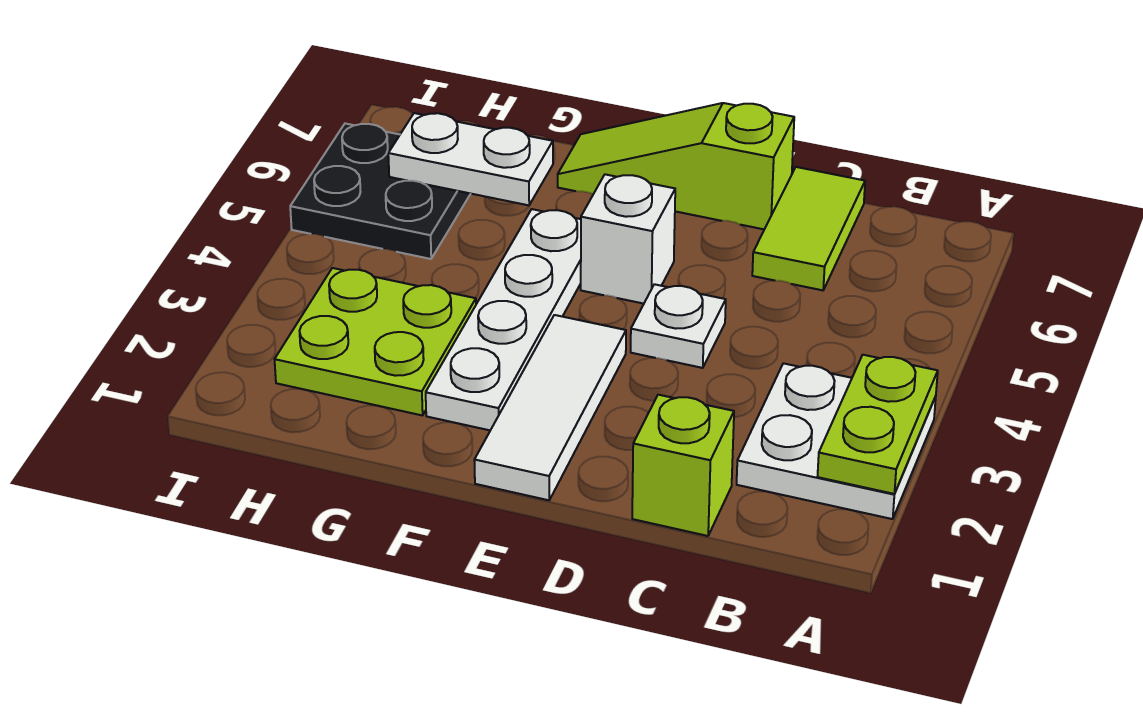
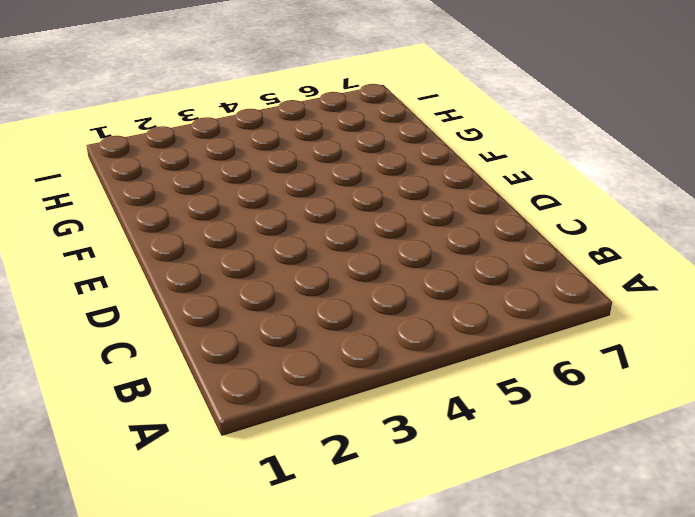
none -> white 2x2 plate [737,363,936,519]
none -> lime 1x1 brick [632,395,734,536]
none -> lime 1x2 tile [752,167,865,290]

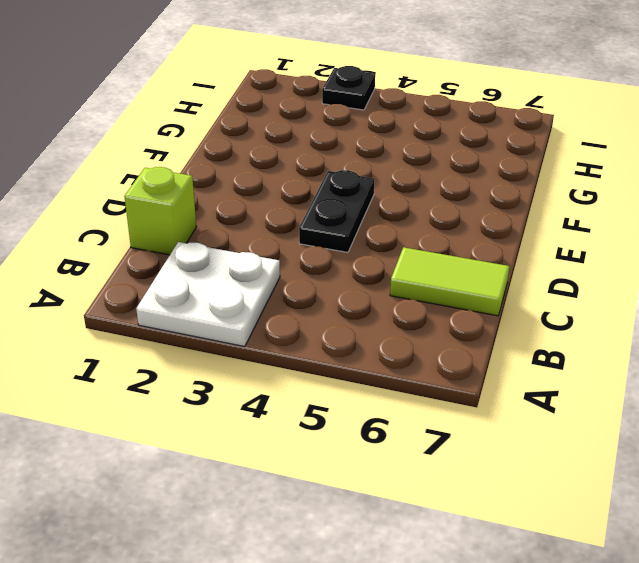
black 1x2 plate [299,170,374,252] -> white 1x1 plate [631,284,726,368]
black 1x1 plate [322,66,375,110] -> none
none -> lime 1x3 slope [558,103,794,229]
none -> white 1x3 tile [474,315,626,500]
none -> white 1x1 brick [581,174,675,304]

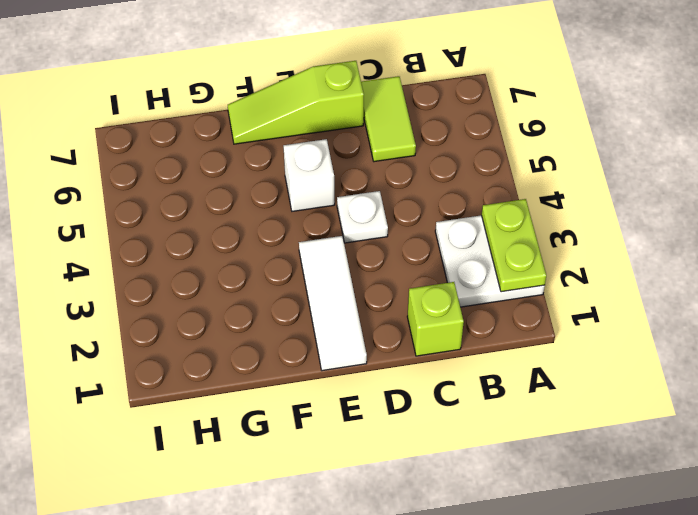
none -> white 1x4 plate [426,209,581,430]
none -> lime 2x2 plate [275,268,476,415]
none -> black 2x2 plate [290,124,470,259]

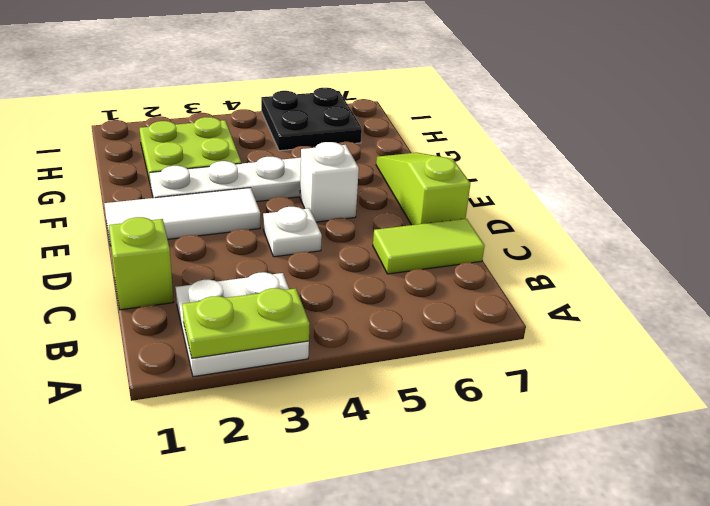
none -> white 1x2 plate [388,113,553,205]

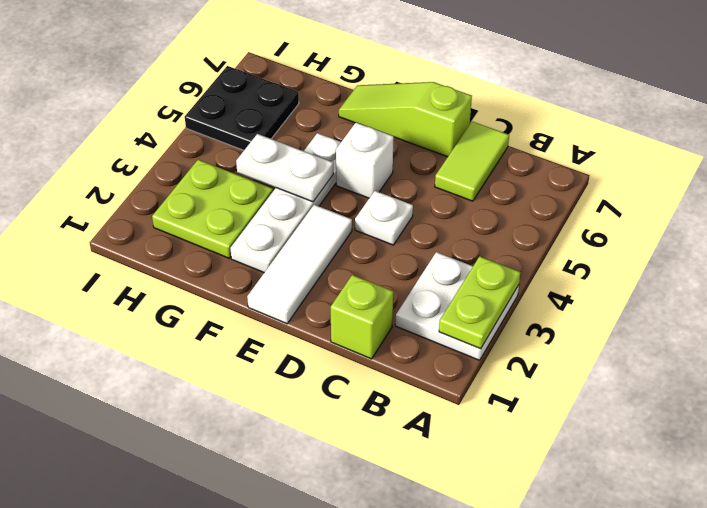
white 1x2 plate [236,134,333,202] -> white 1x2 plate moved to [388,113,553,205]

